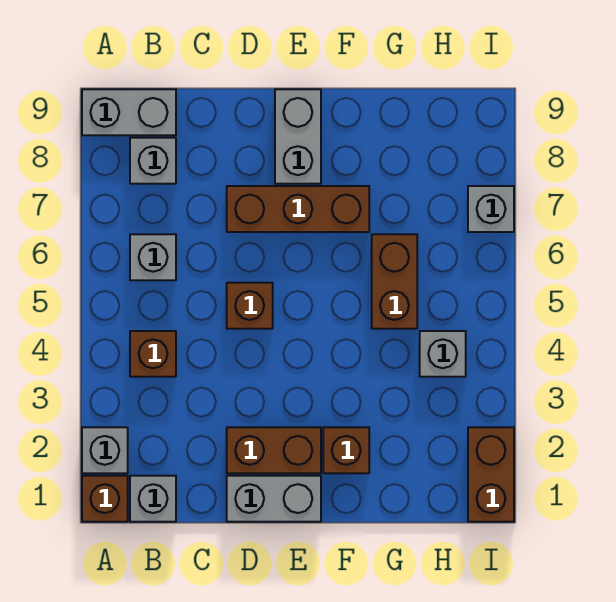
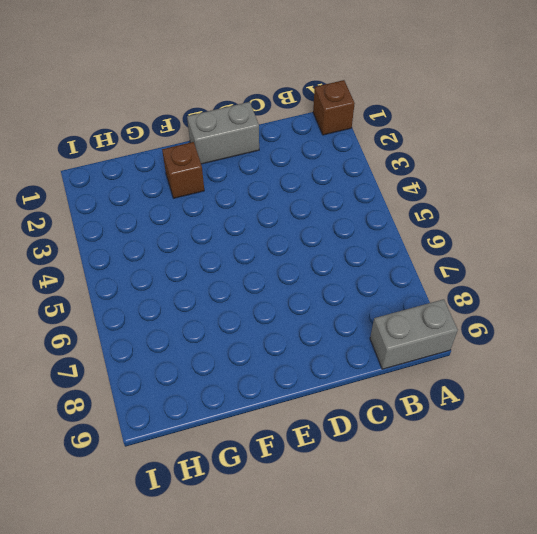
none -> grey 1x1 brick [82,427,128,473]
none -> grey 1x1 brick [130,476,176,522]
none -> brown 1x1 brick [130,331,176,377]

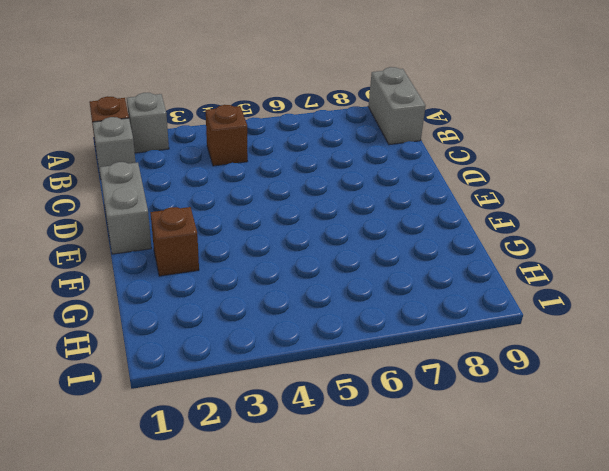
none -> grey 1x1 brick [130,234,176,280]
none -> grey 1x1 brick [130,138,176,184]
none -> brown 1x2 brick [227,427,321,473]

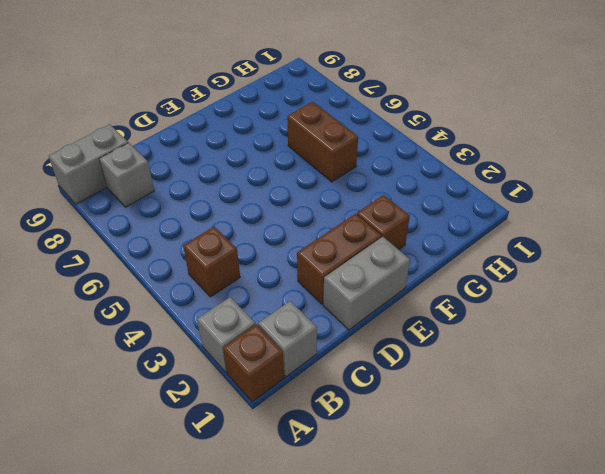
none -> grey 1x1 brick [130,234,176,280]
none -> brown 1x1 brick [227,283,273,329]
none -> brown 1x3 brick [227,186,369,232]

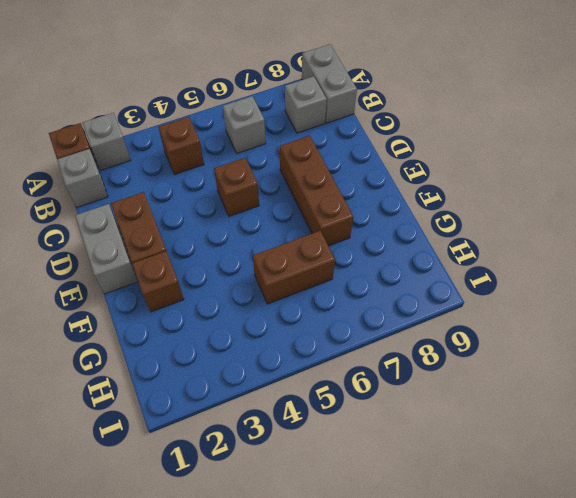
none -> grey 1x2 brick [275,89,321,184]
none -> grey 1x1 brick [420,331,466,377]
none -> brown 1x2 brick [468,427,514,522]

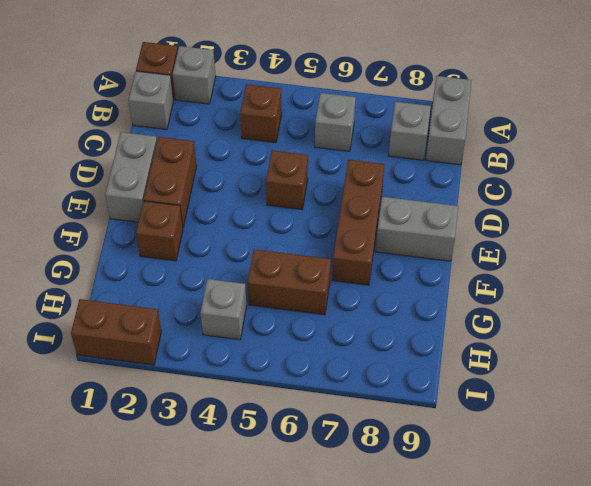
none -> grey 1x1 brick [468,186,514,232]

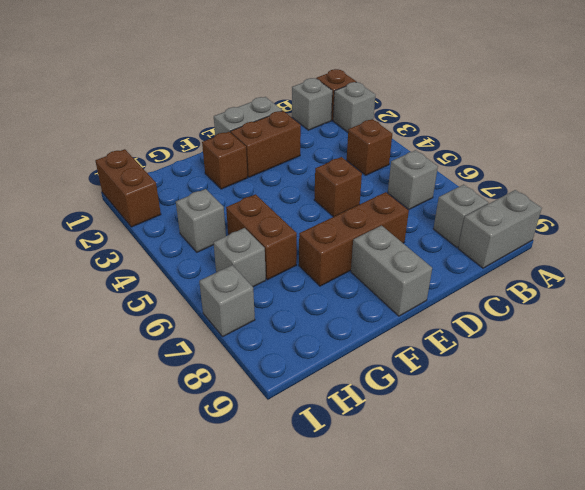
grey 1x1 brick [213,228,266,287] -> none

